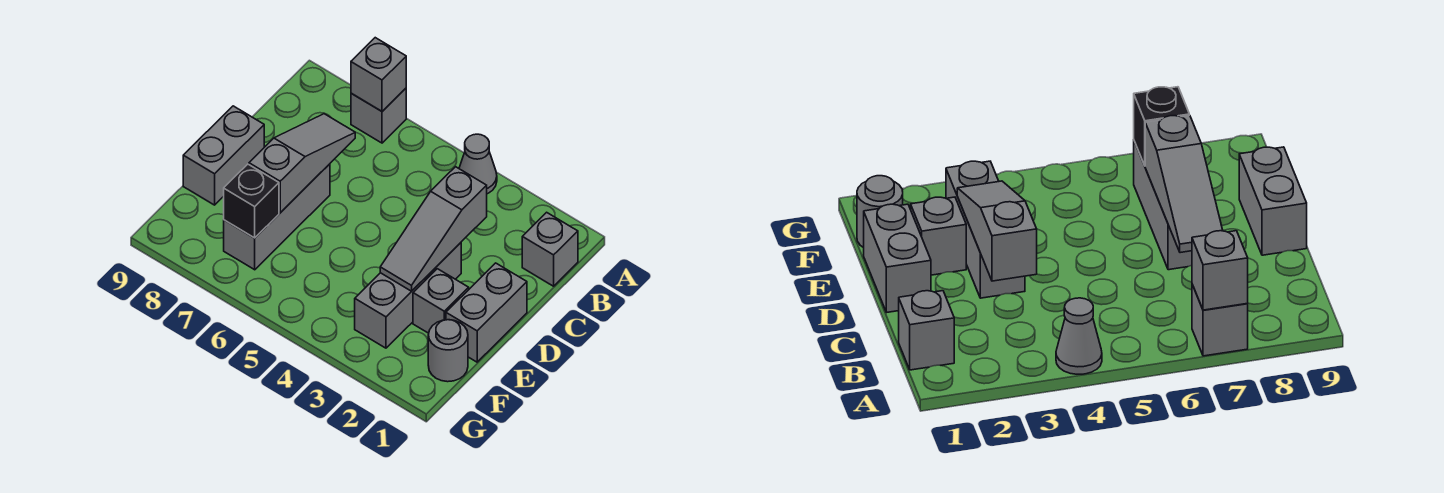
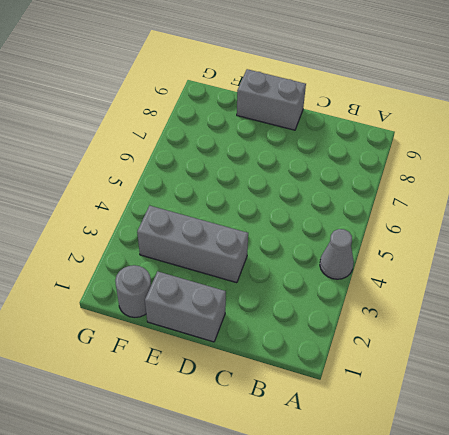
none -> grey 1x1 brick [351,88,406,143]
none -> grey 1x1 brick [522,212,578,286]
none -> grey 1x3 brick [224,164,330,270]

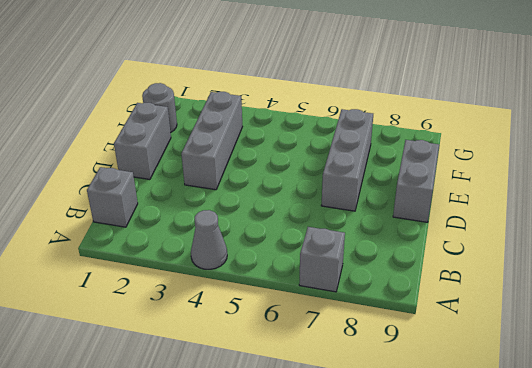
none -> grey 1x1 brick [413,269,469,333]
none -> grey 1x1 brick [351,38,406,111]
none -> grey 1x3 slope [380,167,487,291]

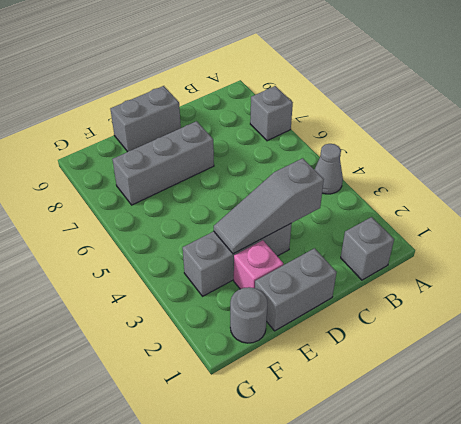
pink 1x1 brick [234,240,283,289] -> grey 1x1 brick [413,269,469,333]
none -> grey 1x1 brick [351,38,406,111]
none -> grey 1x3 slope [249,114,355,213]
none -> black 1x1 brick [224,164,279,238]

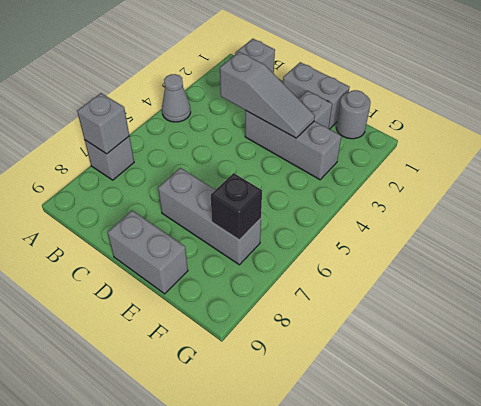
none -> grey 1x3 slope [249,114,355,213]

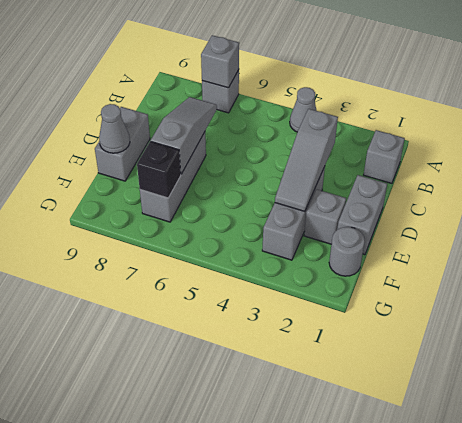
grey 1x1 cone [99,104,130,153] -> none

